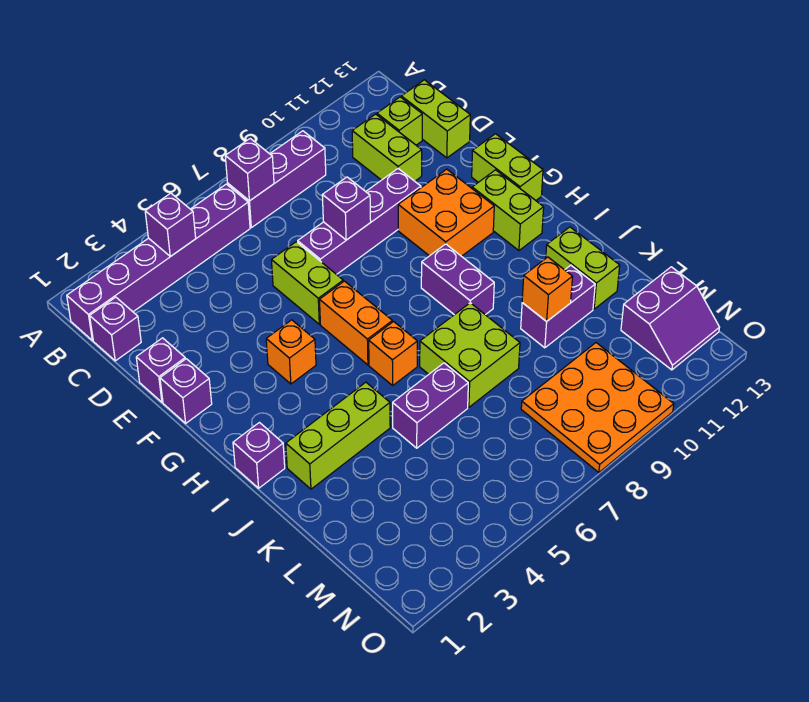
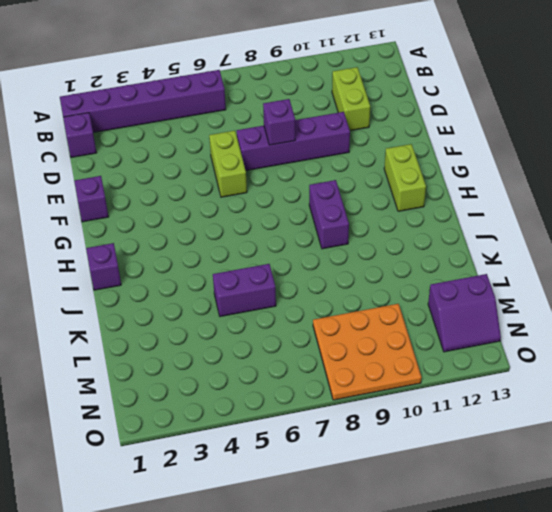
none -> purple 1x3 brick [228,131,326,228]
none -> lime 1x1 brick [377,97,422,145]
none -> lime 1x2 brick [401,80,470,158]

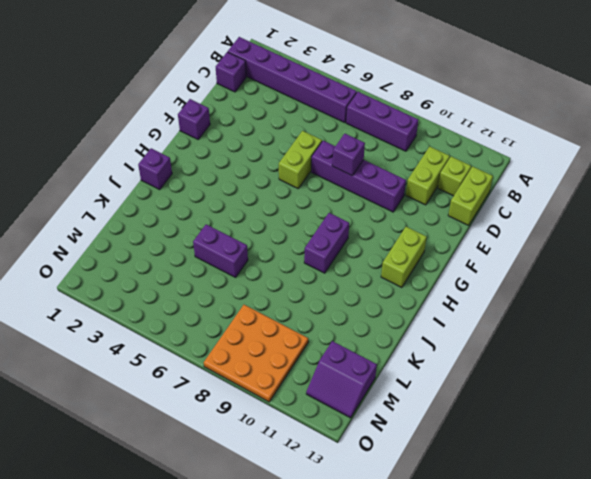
none -> purple 1x1 brick [136,338,185,402]
none -> orange 2x2 brick [398,169,494,256]
none -> lime 1x2 brick [472,134,543,200]

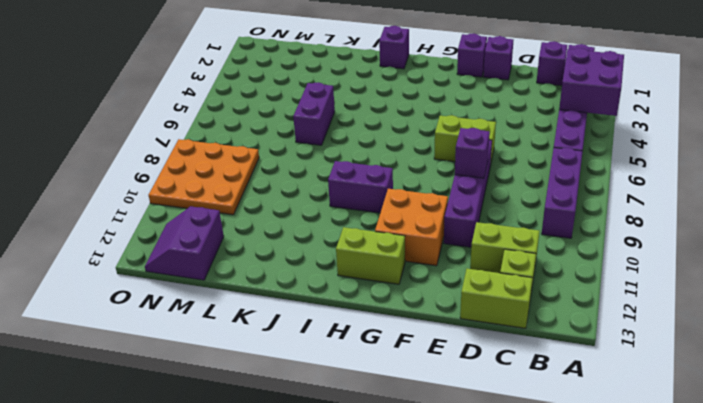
purple 2x2 brick [559,48,624,116] -> purple 1x1 brick [145,193,196,256]
none -> lime 1x2 brick [472,134,543,200]
none -> orange 1x1 brick [266,320,316,384]
none -> orange 1x2 brick [320,281,392,365]

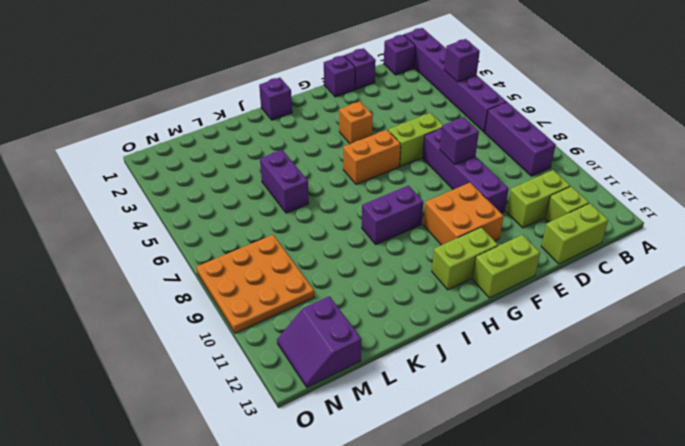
none -> orange 1x1 brick [369,322,417,385]
none -> lime 1x3 brick [286,382,390,489]
none -> lime 2x2 brick [420,303,520,407]

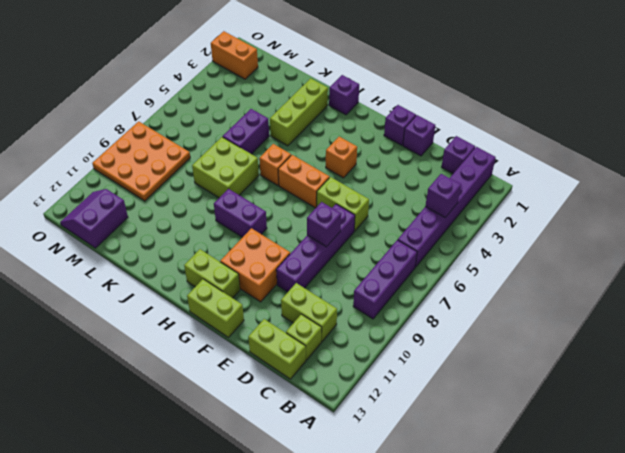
orange 1x2 brick [211,31,258,79] -> none
none -> lime 1x2 brick [546,227,620,309]
none -> purple 1x2 brick [521,265,595,348]
none -> purple 1x1 brick [225,139,274,201]

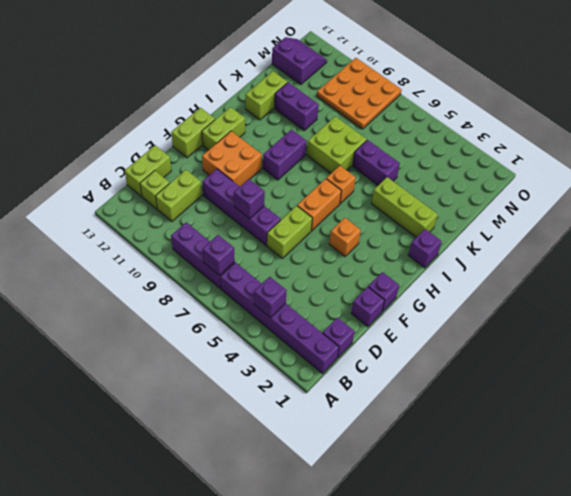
none -> orange 1x1 brick [522,257,573,322]

